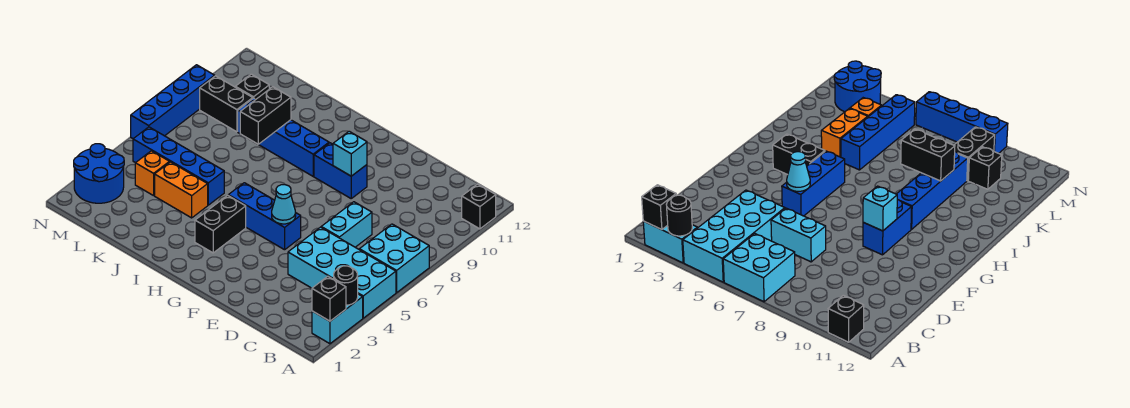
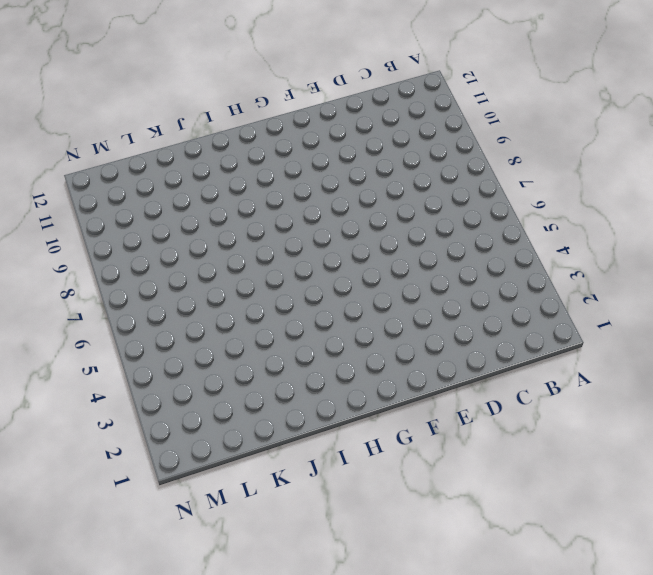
none -> cyan 1x2 brick [312,294,363,344]
none -> cyan 2x4 brick [288,227,396,318]
none -> cyan 2x2 brick [359,224,429,293]

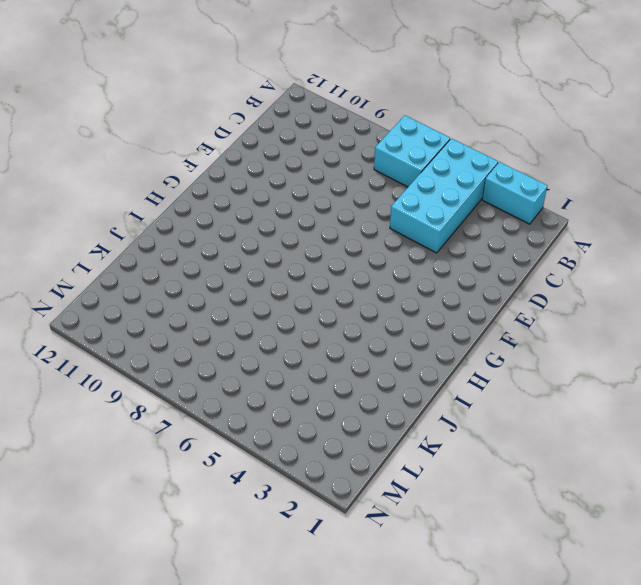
none -> black 1x1 brick [462,184,496,229]
none -> cyan 1x2 brick [321,202,372,247]
none -> blue 1x3 brick [228,183,301,250]

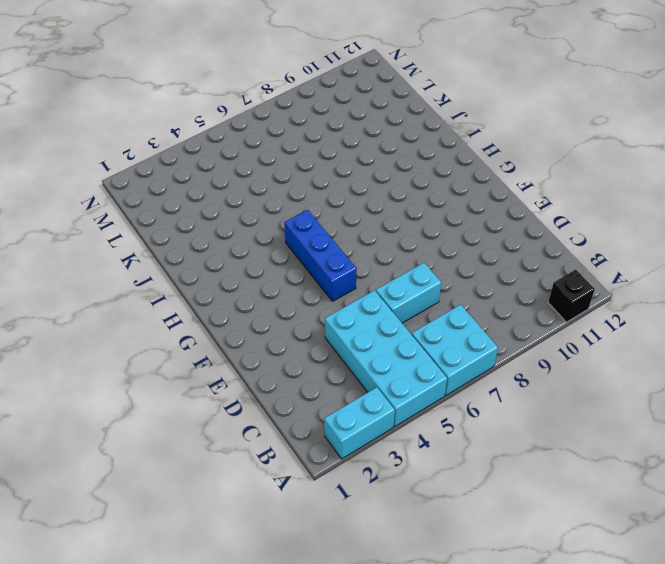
none -> blue 1x2 brick [314,143,367,198]
none -> black 1x2 brick [195,195,246,253]
none -> blue 1x4 brick [238,98,329,176]

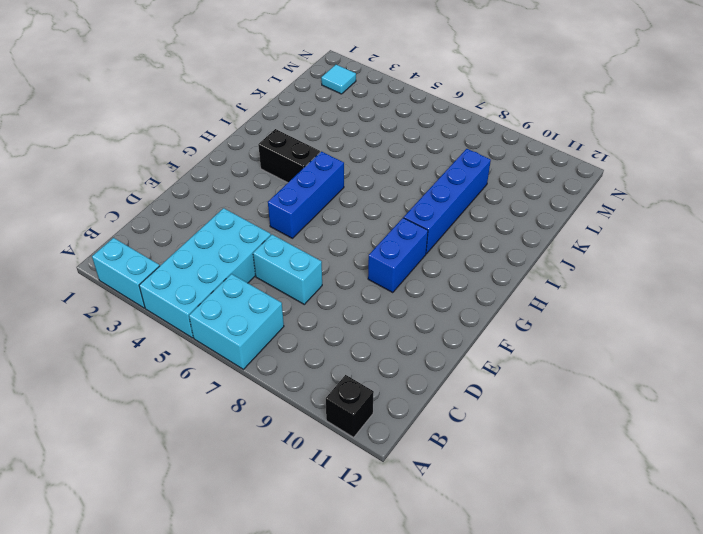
cyan 1x1 tile [321,65,356,94] -> blue 2x2 round brick [74,144,124,203]
none -> orange 1x2 brick [155,162,208,218]
none -> blue 1x4 brick [133,127,224,205]
none -> orange 1x1 brick [135,151,169,196]

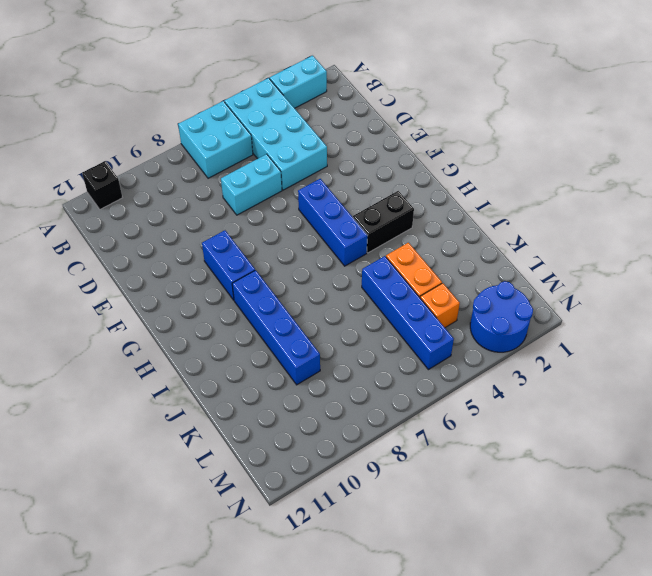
none -> black 1x2 brick [200,76,253,132]
none -> black 1x1 brick [236,74,269,99]
none -> blue 1x4 brick [131,65,215,139]

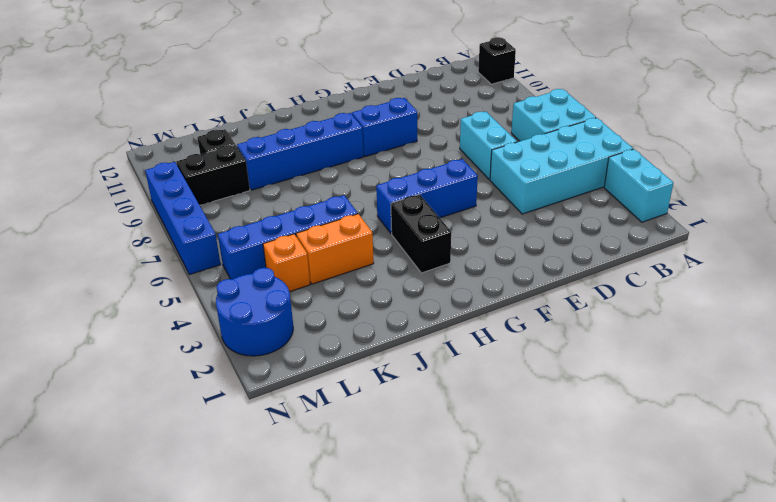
none -> black 1x1 brick [312,276,346,321]
none -> black 1x1 round brick [334,266,358,305]
none -> cyan 1x1 cone [272,185,296,224]

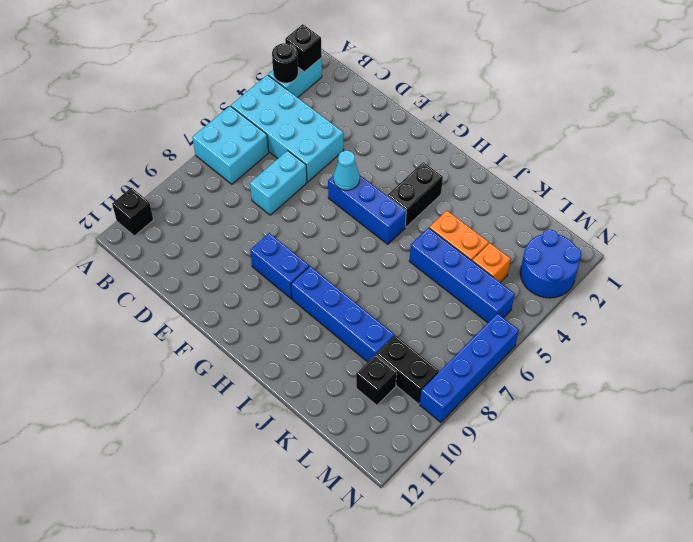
none -> cyan 1x1 brick [333,131,367,176]
none -> black 1x2 brick [240,87,291,144]

